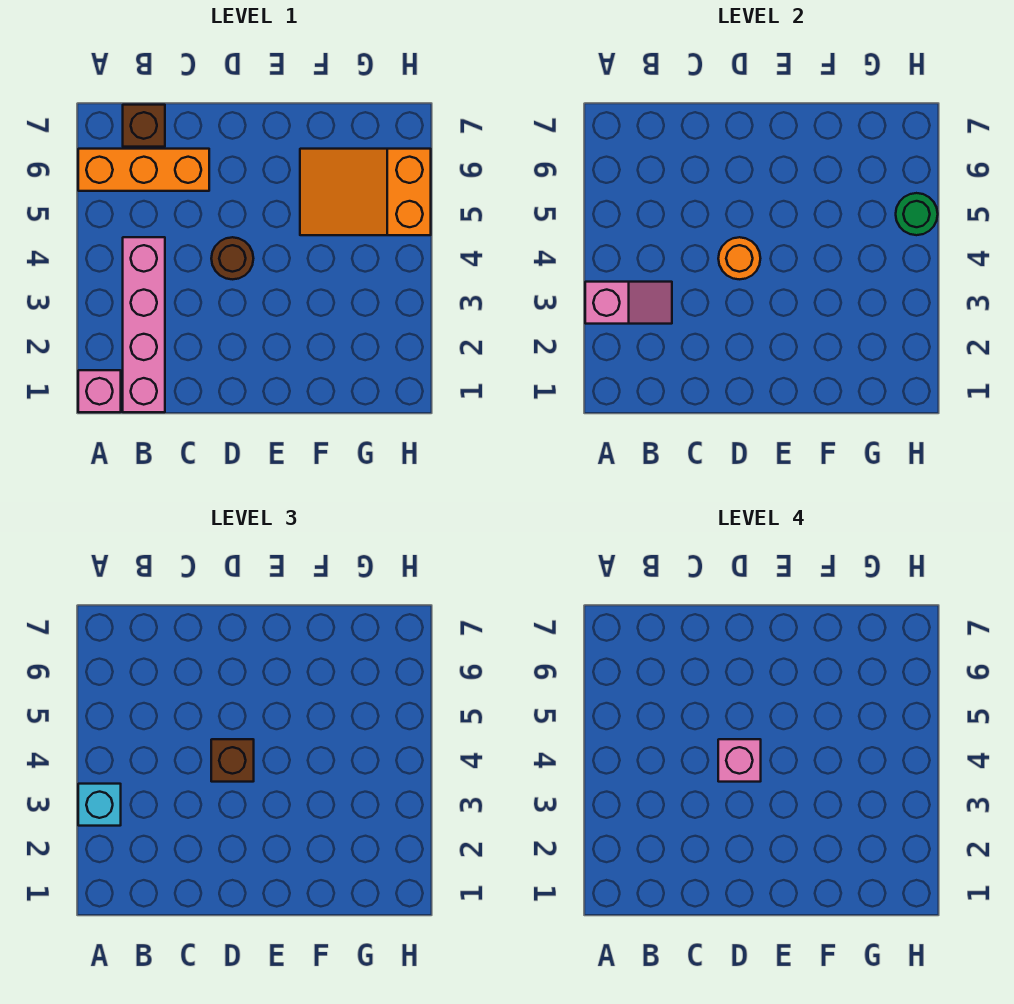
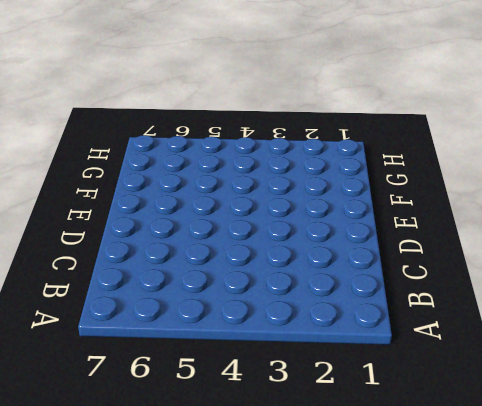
none -> pink 1x1 brick [78,370,121,412]
none -> orange 1x3 brick [78,149,209,191]
none -> pink 1x4 brick [123,237,165,412]

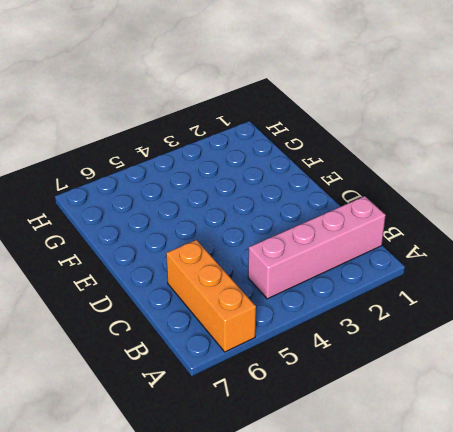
none -> pink 1x1 brick [78,370,121,412]
none -> brown 1x1 brick [123,105,165,147]
none -> brown 1x1 round brick [211,237,253,279]

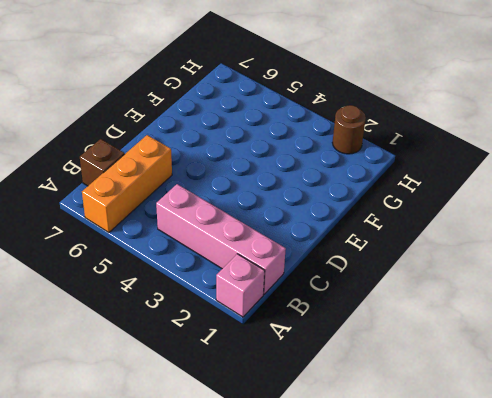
brown 1x1 round brick [332,105,366,154] -> brown 1x1 round brick moved to [211,237,253,279]
none -> orange 2x3 slope [300,149,431,235]
none -> pink 1x2 slope [585,282,672,324]
none -> orange 1x1 round brick [718,237,760,279]

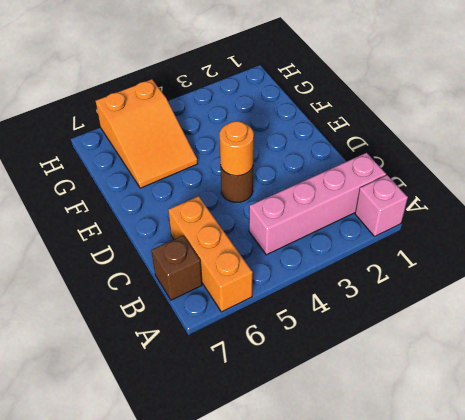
none -> pink 1x2 slope [585,282,672,324]
none -> green 1x1 round brick [896,193,938,235]
none -> cyan 1x1 brick [78,784,121,826]

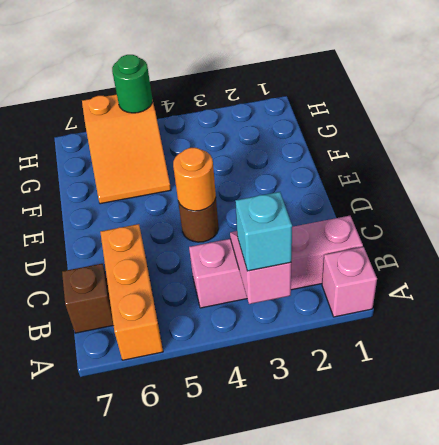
none -> brown 1x1 brick [211,739,254,782]
none -> pink 1x1 brick [718,739,761,782]

